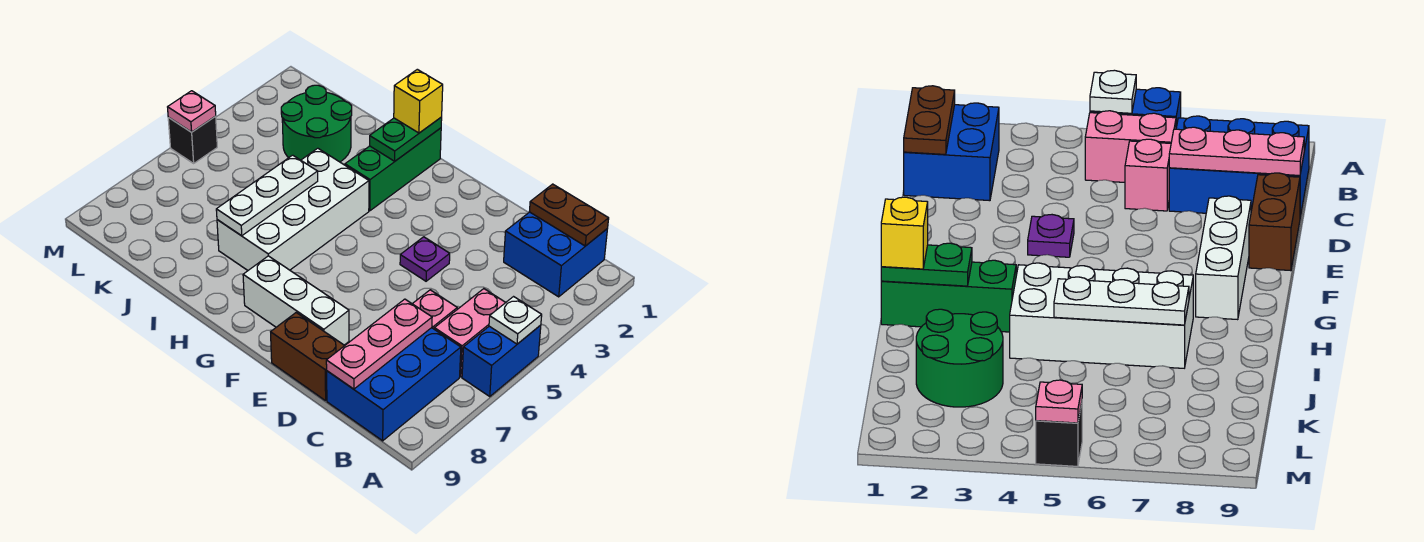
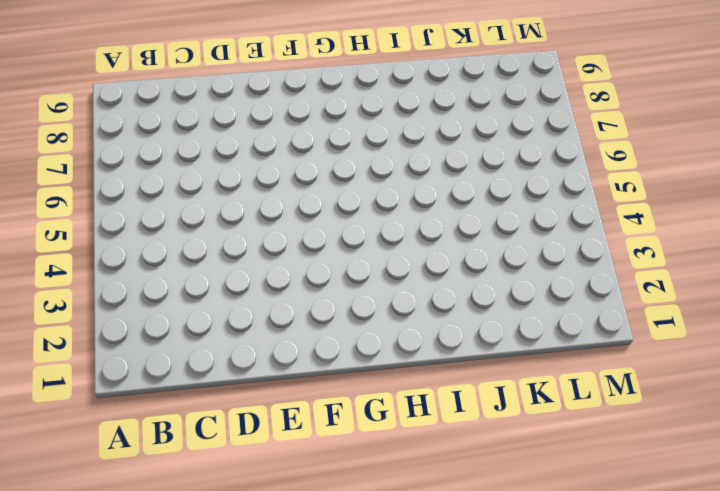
none -> blue 1x2 brick [462,325,541,396]
none -> blue 2x2 brick [504,212,607,297]
none -> pink 1x2 brick [434,289,506,377]

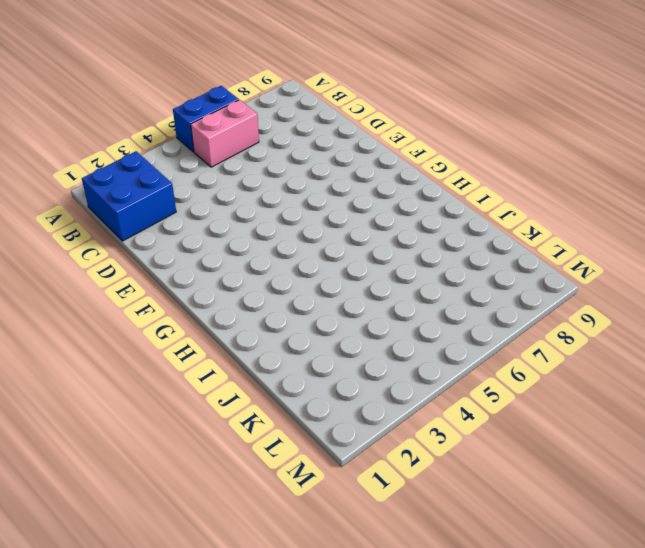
none -> blue 2x3 brick [327,328,461,441]
none -> pink 1x1 brick [413,290,457,329]
none -> brown 1x2 brick [271,313,345,401]

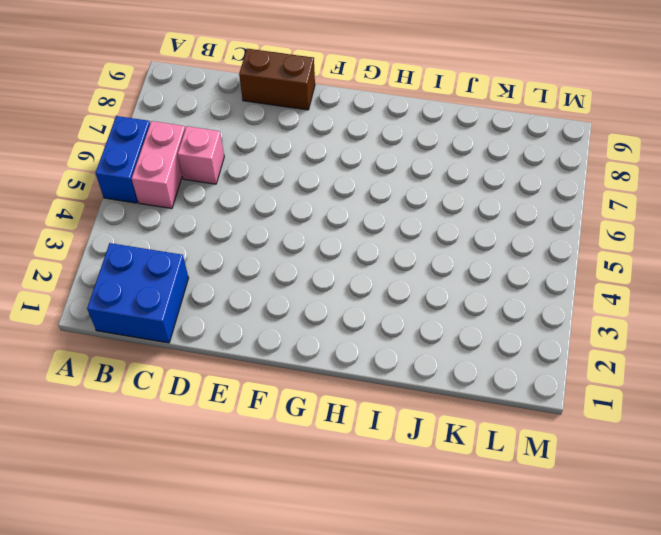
none -> blue 2x3 brick [327,328,461,441]
none -> purple 1x1 plate [400,237,450,281]
none -> white 1x3 brick [243,256,349,345]

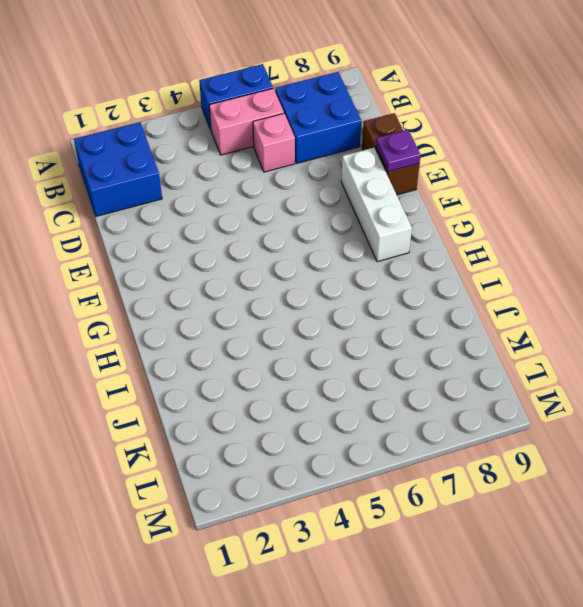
blue 2x2 brick [275,72,361,163] -> blue 2x3 brick [327,328,461,441]
purple 1x1 plate [376,130,421,172] -> purple 1x1 plate moved to [400,237,450,281]
none -> green 1x3 brick [345,128,441,211]
none -> white 2x4 brick [217,148,369,270]
none -> green 2x2 round brick [281,85,352,162]

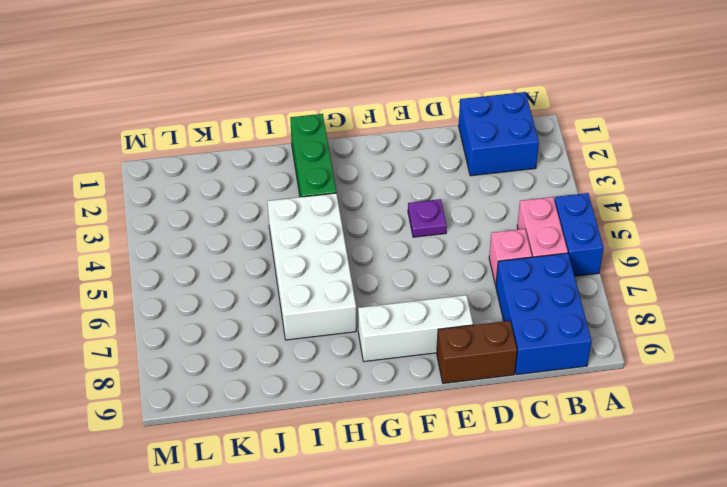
none -> green 2x2 round brick [281,85,352,162]
none -> black 1x1 brick [168,116,217,163]
none -> white 1x1 plate [489,297,542,344]

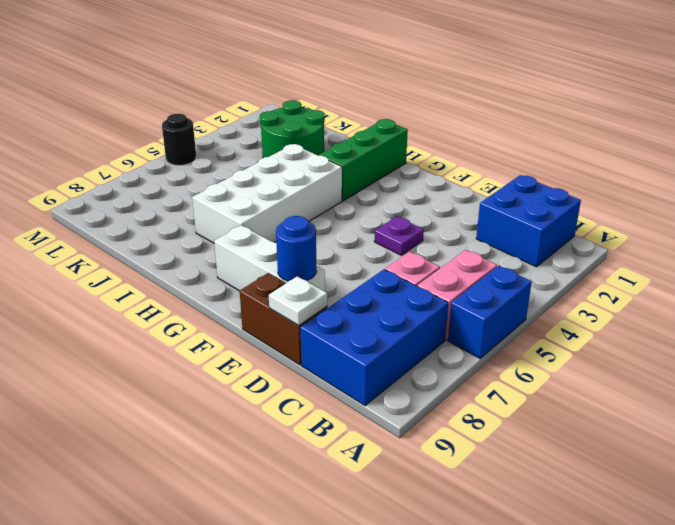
white 1x1 plate [269,276,327,326] -> white 1x1 plate moved to [489,297,542,344]
blue 1x1 round brick [276,216,317,281] -> none
black 1x1 round brick [162,114,196,165] -> black 1x1 brick [168,116,217,163]
none -> brown 1x2 plate [529,184,609,246]
none -> pink 1x3 plate [326,299,432,389]
none -> green 1x2 plate [370,117,442,161]

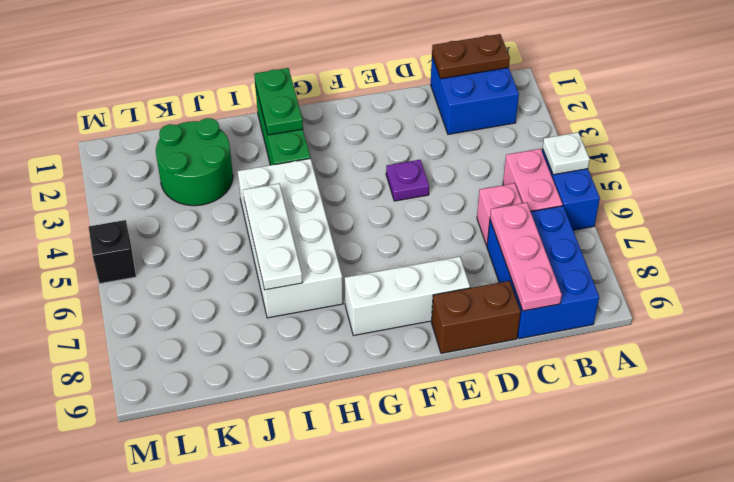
none -> pink 1x1 plate [168,91,216,132]
none -> yellow 1x1 brick [394,69,443,133]

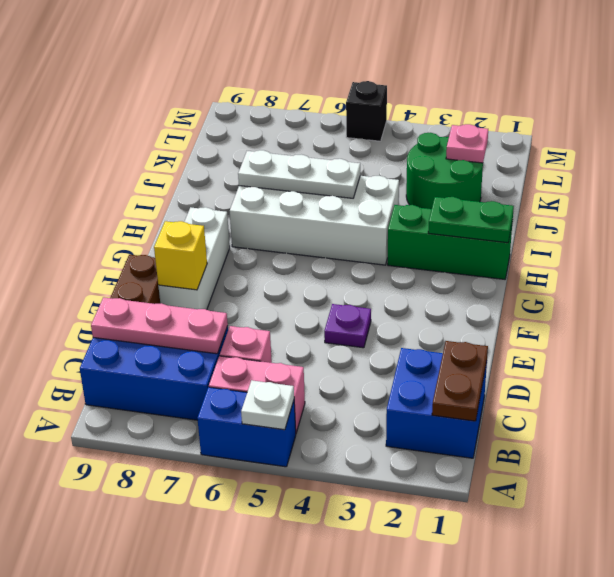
yellow 1x1 brick [154,221,207,290] -> yellow 1x1 brick moved to [394,69,443,133]
pink 1x1 plate [446,124,488,163] -> pink 1x1 plate moved to [168,91,216,132]

